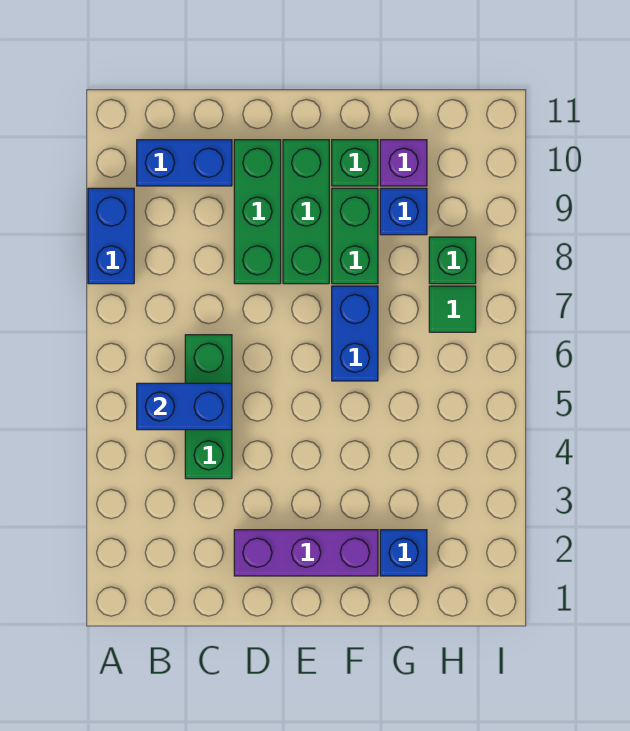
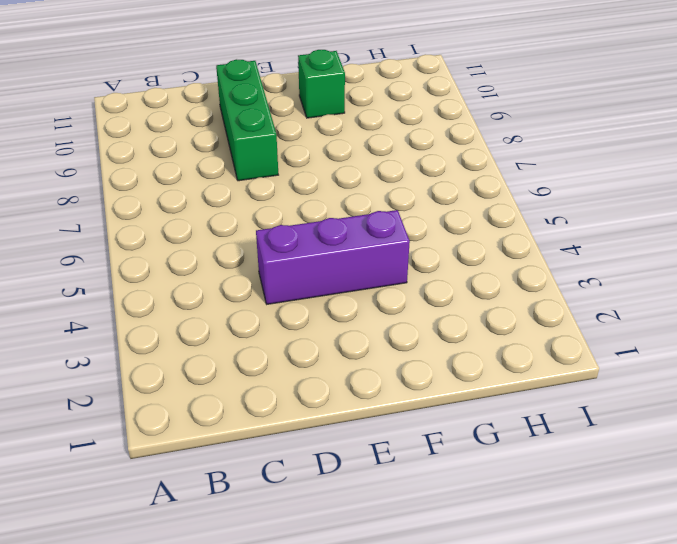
purple 1x3 brick [256,210,410,304] -> purple 1x3 brick moved to [234,530,378,576]
none -> blue 1x2 brick [88,188,134,284]
none -> blue 1x2 brick [137,140,232,186]
none -> green 1x3 brick [185,335,232,479]

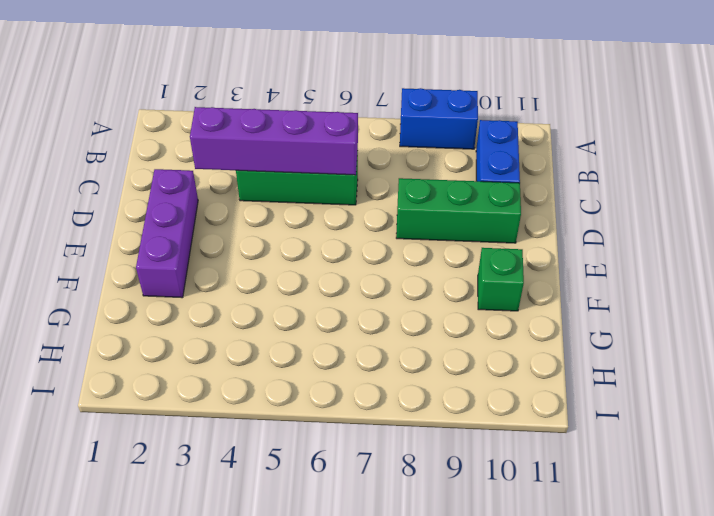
purple 1x4 brick [190,107,358,175] -> blue 1x2 brick [137,383,232,430]
none -> green 1x3 brick [283,140,329,284]
none -> blue 1x2 brick [332,286,378,381]
none -> green 1x2 brick [332,188,378,284]

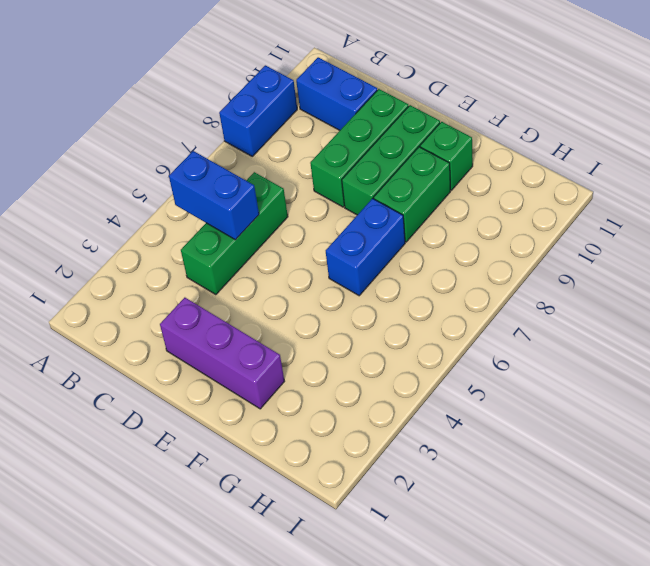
none -> blue 1x1 brick [380,530,427,576]
none -> blue 1x1 brick [380,188,427,235]
none -> purple 1x1 brick [380,140,427,186]

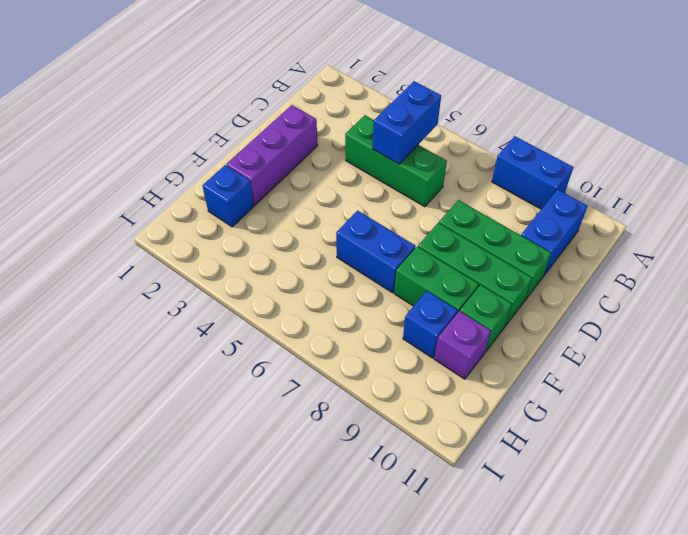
none -> green 1x1 tile [429,286,476,332]
none -> green 1x1 brick [429,237,476,284]

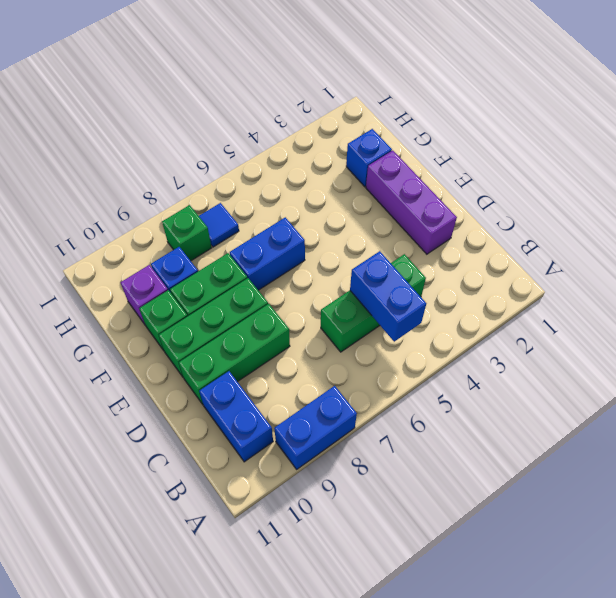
blue 1x1 tile [199,203,239,247] -> green 1x1 tile [429,286,476,332]

